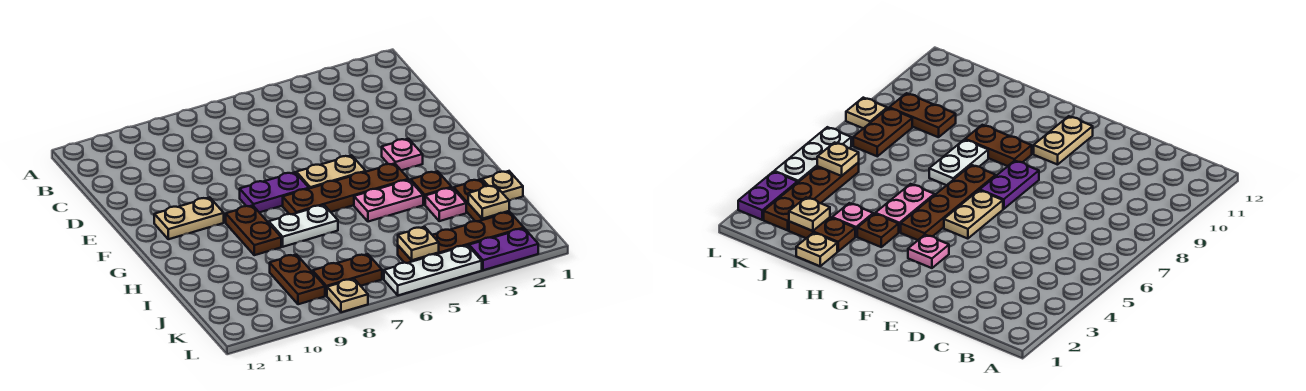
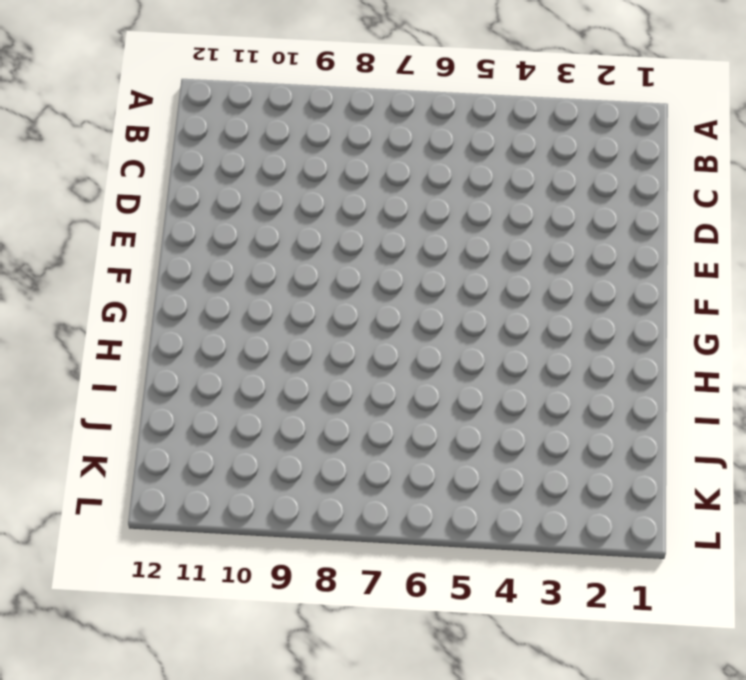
none -> pink 1x1 plate [382,139,423,170]
none -> tan 1x2 plate [296,155,366,189]
none -> purple 1x2 plate [240,172,309,212]

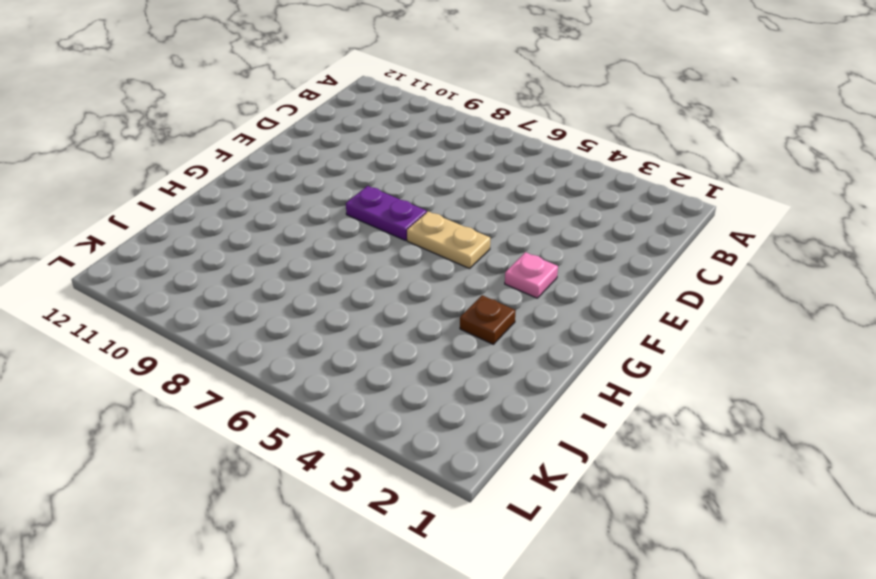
none -> tan 1x2 plate [154,197,224,239]
none -> brown 1x4 plate [283,163,409,214]
none -> brown 1x2 plate [226,205,281,255]

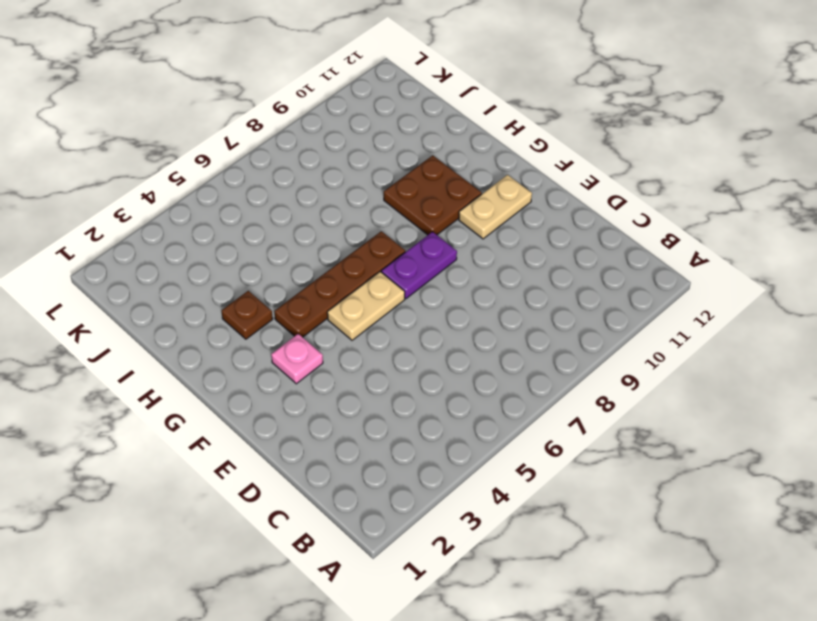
brown 2x2 plate [384,155,482,235] -> brown 1x2 plate [226,205,281,255]
none -> pink 1x2 plate [354,180,423,222]
none -> white 1x2 plate [269,205,338,247]
none -> tan 1x1 plate [482,171,523,201]

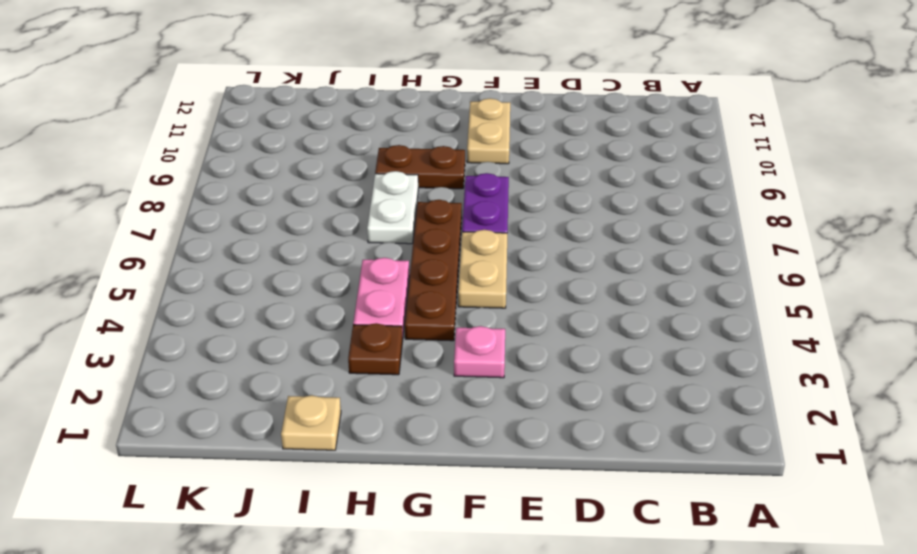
none -> brown 1x2 plate [454,179,509,221]
none -> pink 1x1 plate [425,188,466,221]
none -> brown 1x2 plate [270,255,325,304]

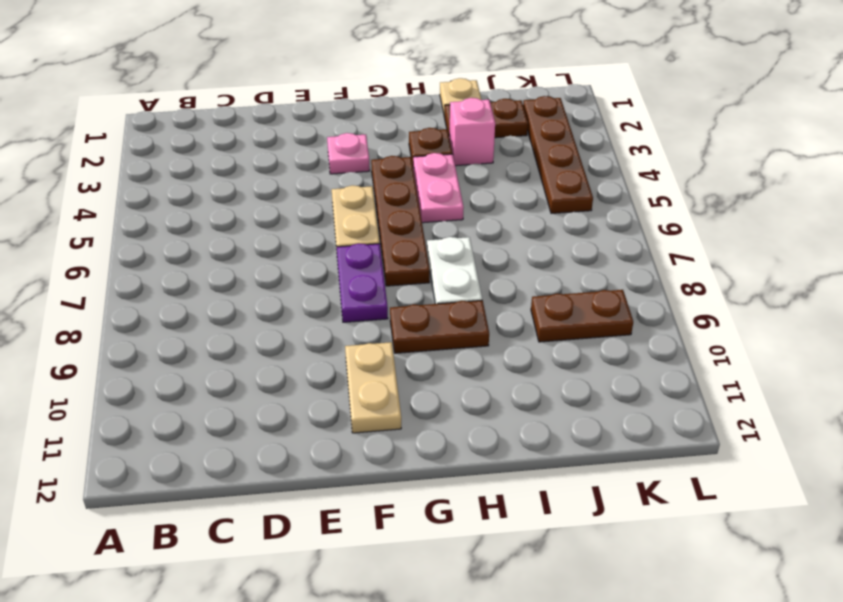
pink 1x1 brick [449,98,495,166] -> pink 1x1 plate [425,188,466,221]
none -> brown 1x2 plate [313,254,382,296]
none -> purple 1x2 plate [469,228,538,270]
none -> white 1x3 plate [384,245,482,295]

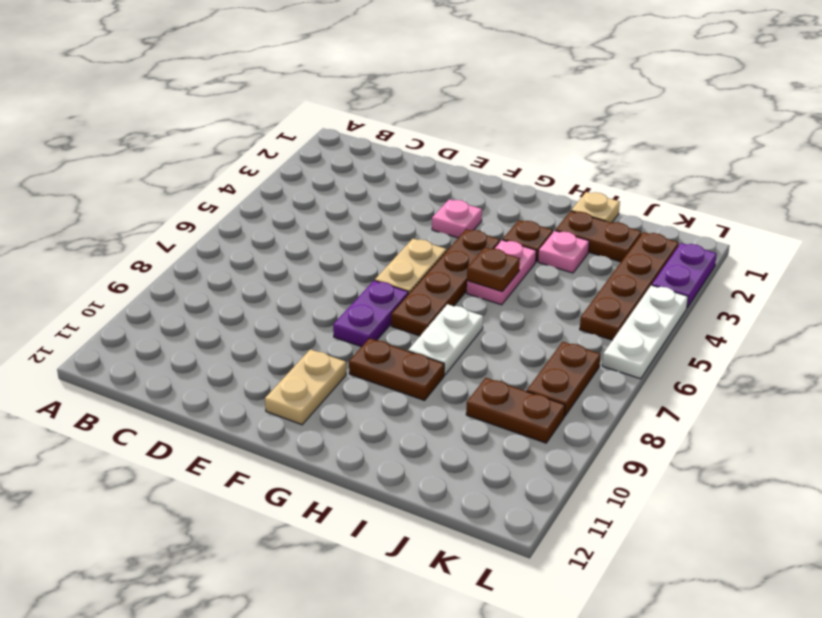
brown 1x1 plate [467,248,520,291] -> none
none -> tan 1x1 plate [327,279,368,312]
none -> tan 1x1 plate [468,185,509,219]
none -> tan 1x1 plate [398,227,439,260]

